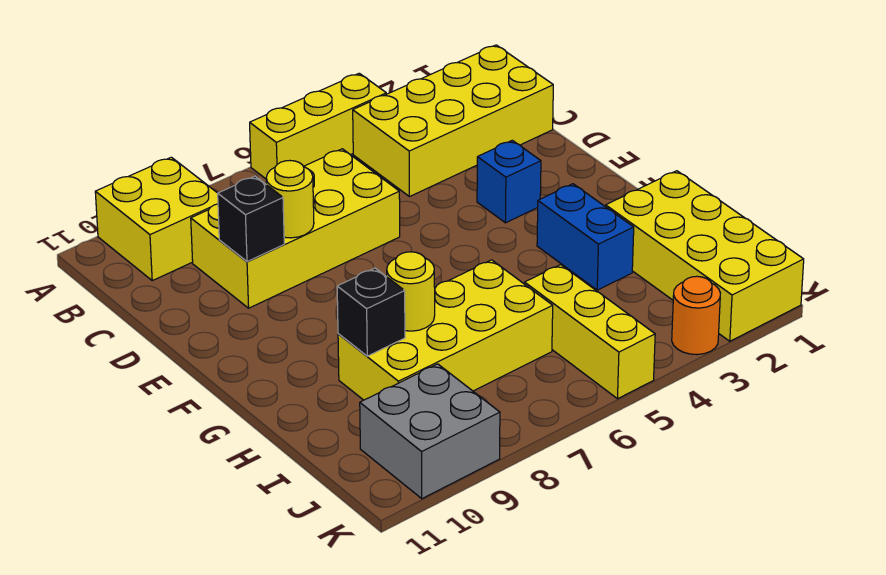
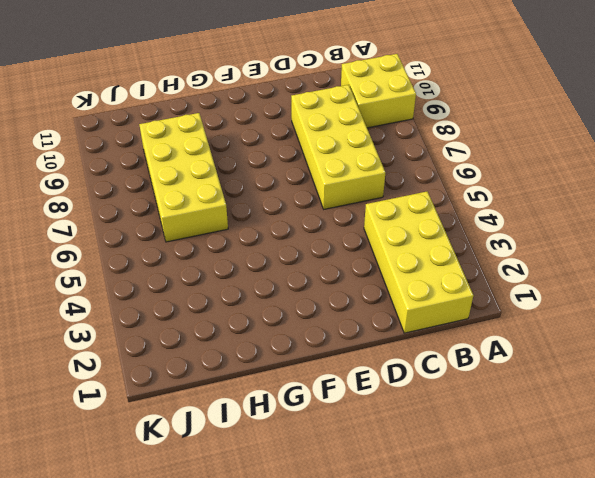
none -> yellow 1x3 brick [250,73,386,179]
none -> blue 1x1 brick [477,140,541,223]
none -> blue 1x2 brick [537,184,634,290]

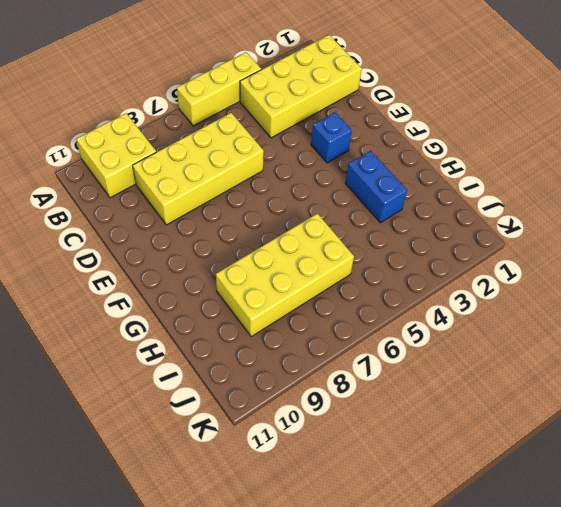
none -> yellow 2x4 brick [606,171,804,341]
none -> yellow 1x3 brick [525,265,655,399]
none -> grey 2x2 brick [360,364,500,499]

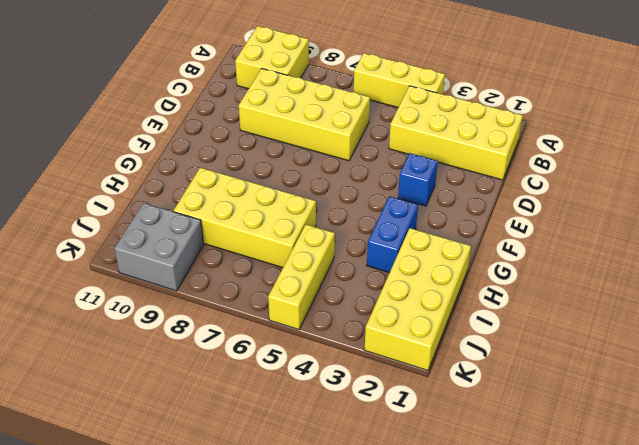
none -> orange 1x1 round brick [672,276,720,355]
none -> yellow 1x1 round brick [266,161,314,238]
none -> black 1x1 brick [218,176,284,262]

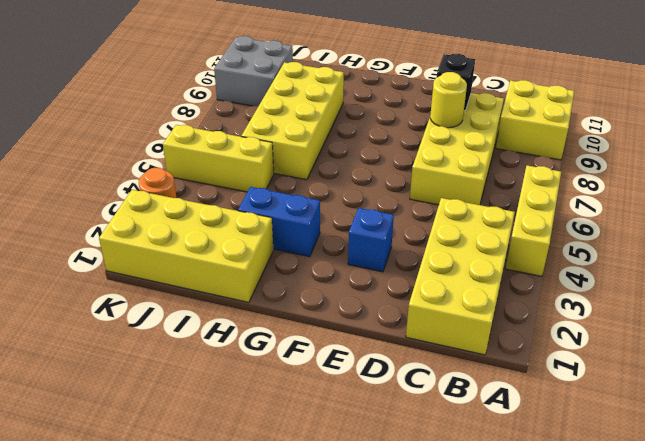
none -> yellow 1x1 round brick [387,252,435,331]
none -> black 1x1 brick [337,268,405,356]

